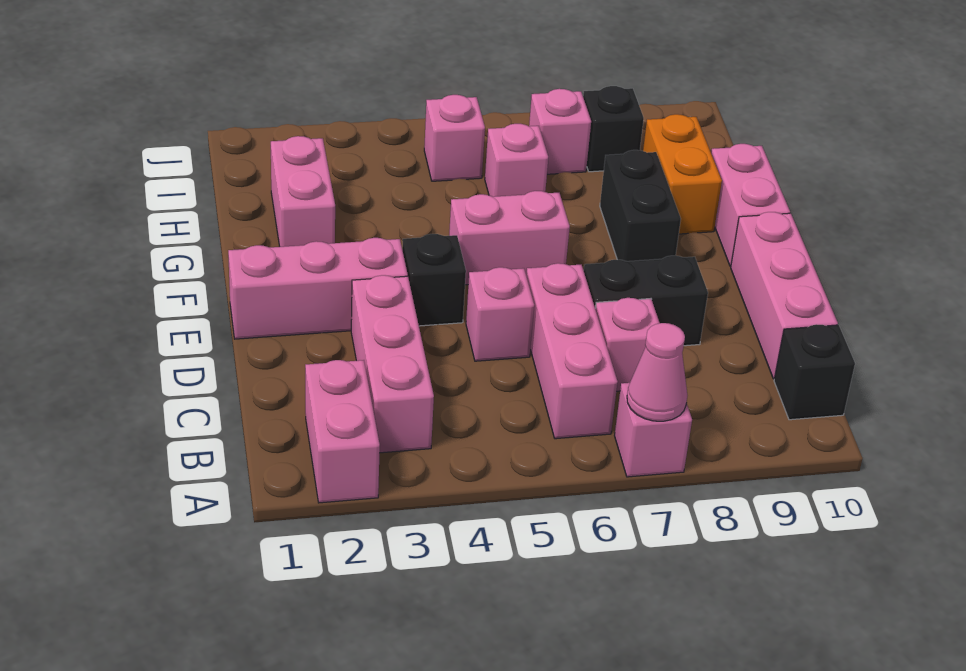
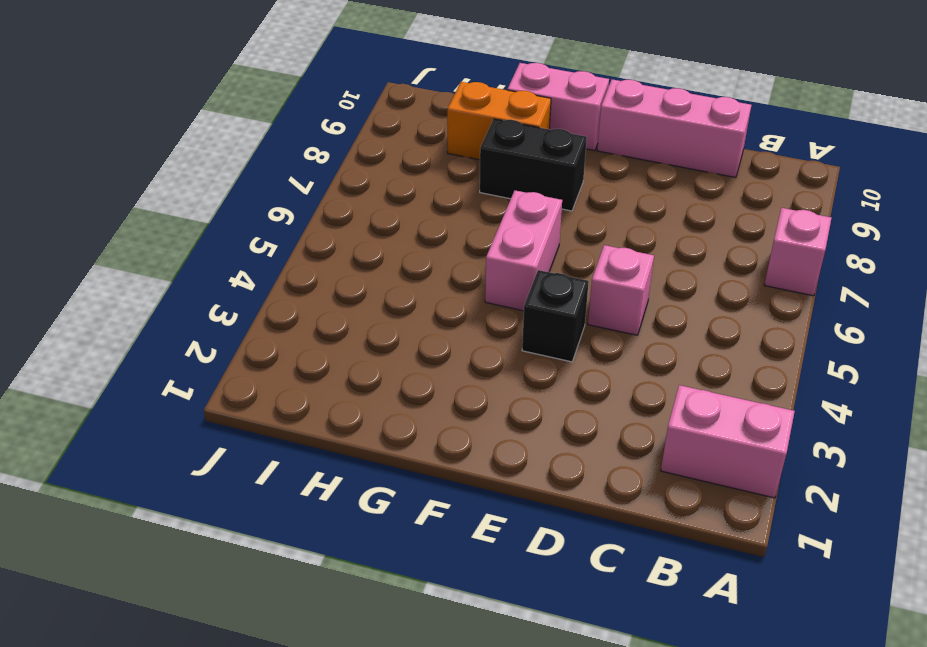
none -> pink 1x3 brick [351,275,434,453]
none -> pink 1x3 brick [526,263,618,439]
none -> black 1x1 brick [774,324,855,420]

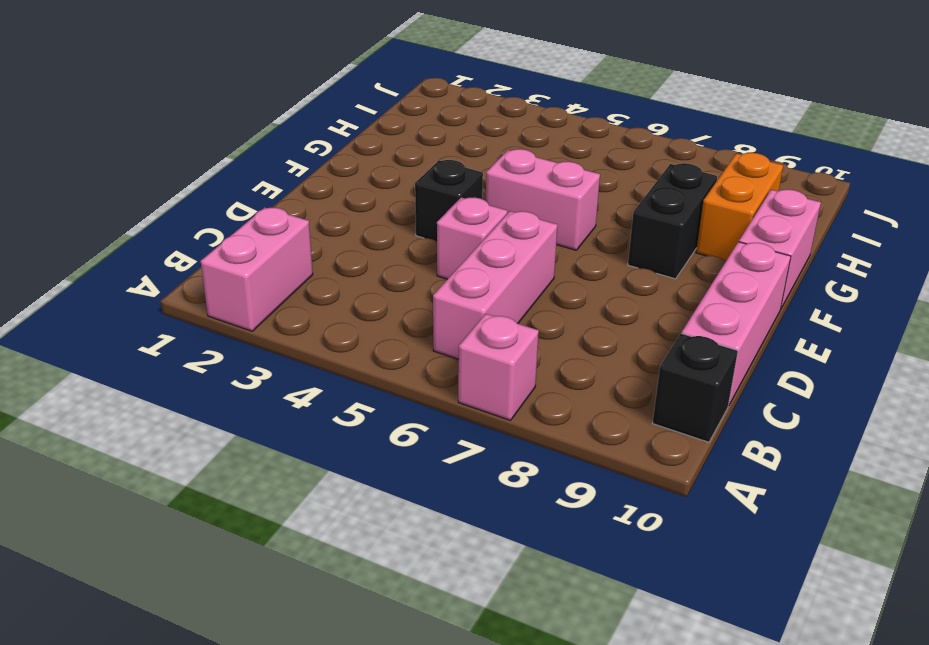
none -> pink 1x3 brick [351,275,434,453]
none -> pink 1x1 brick [595,298,659,391]
none -> black 1x2 brick [584,256,708,346]

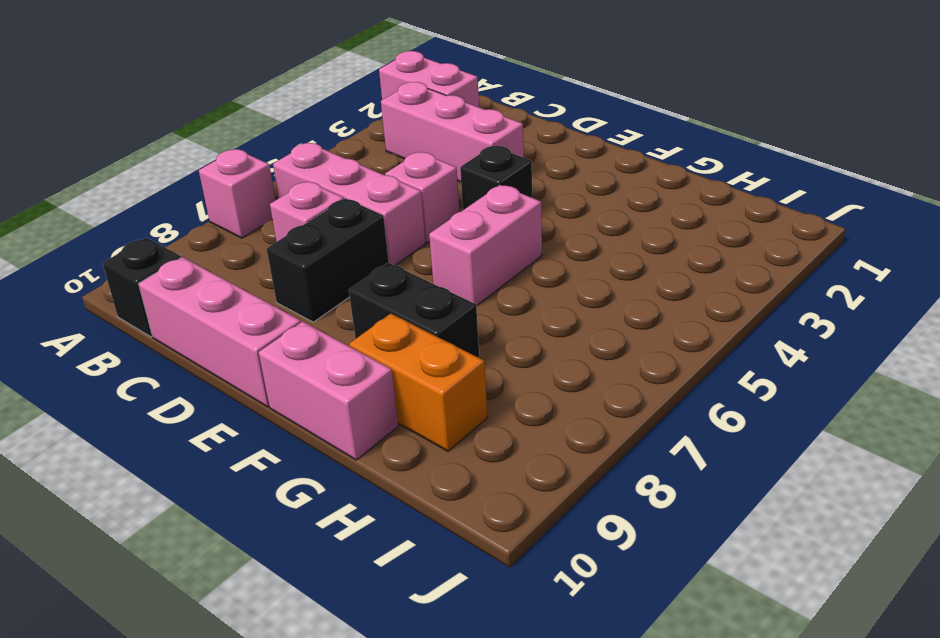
none -> pink 1x3 brick [228,238,408,339]
none -> pink 1x2 brick [271,136,335,247]
none -> pink 1x1 brick [485,124,548,197]

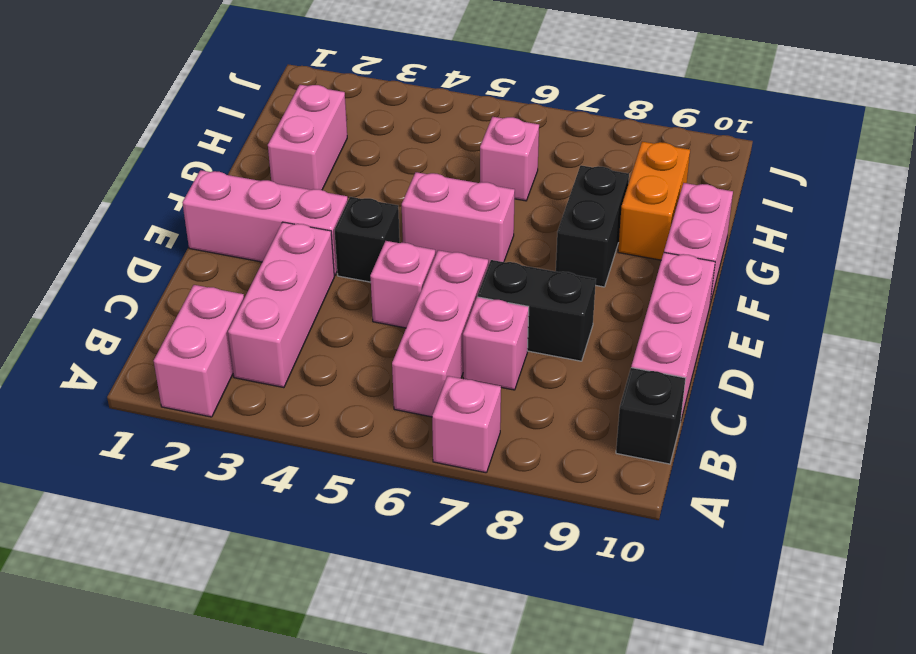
none -> pink 1x1 brick [424,95,485,181]
none -> pink 1x1 brick [529,89,591,174]
none -> black 1x1 brick [583,86,644,172]

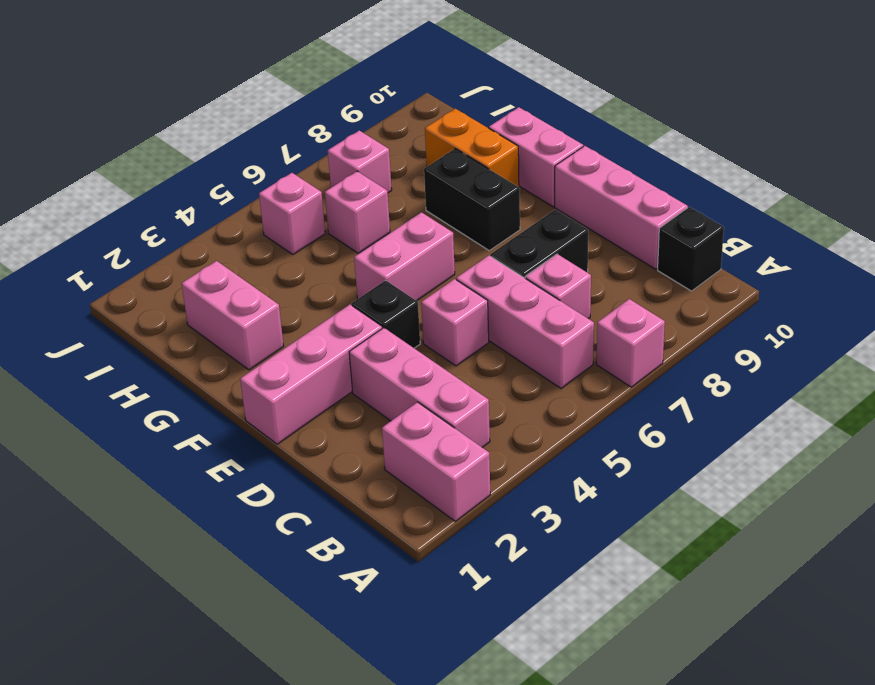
none -> black 1x1 brick [583,86,644,172]
none -> pink 1x1 cone [627,323,688,421]

